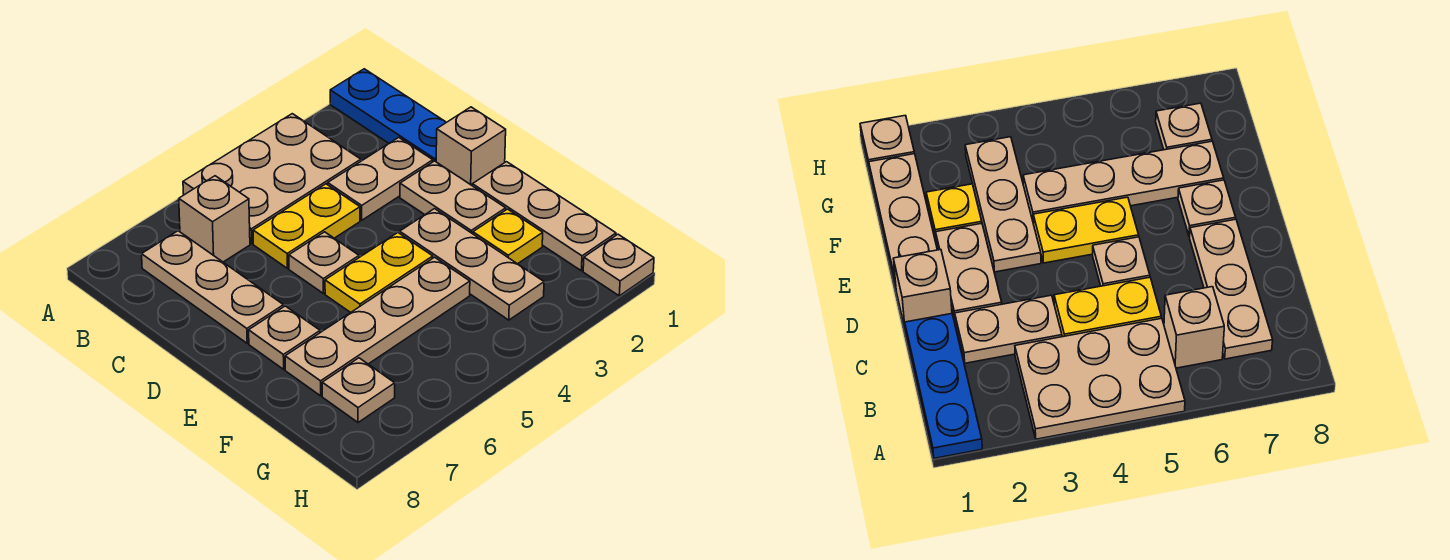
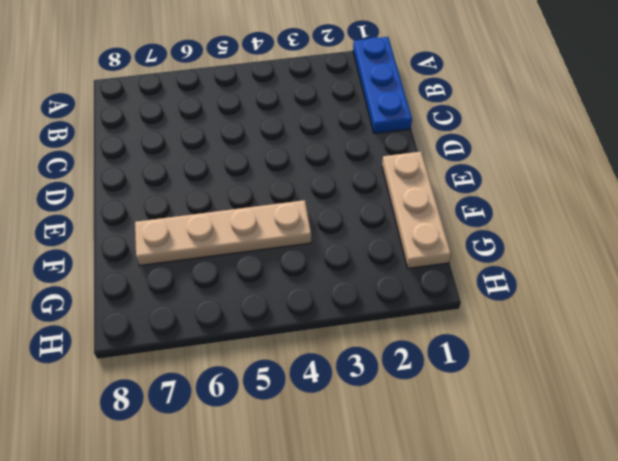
none -> tan 2x3 plate [183,114,361,244]
none -> tan 1x1 brick [179,176,250,262]
none -> tan 1x3 plate [142,231,284,343]

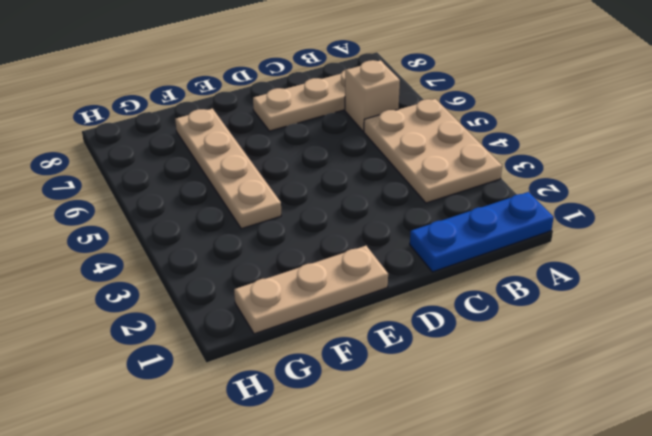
none -> tan 1x2 plate [328,137,433,220]
none -> yellow 1x2 plate [253,184,360,268]
none -> tan 1x1 brick [436,107,506,185]

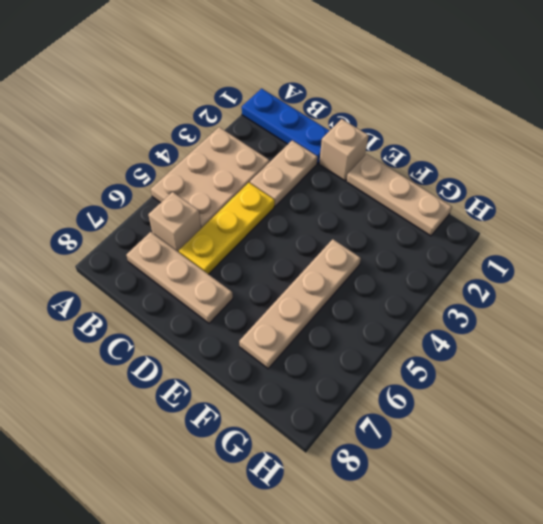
yellow 1x3 plate [179,183,275,274] -> yellow 1x2 plate [253,184,360,268]
none -> tan 1x2 plate [400,161,506,234]
none -> tan 1x1 plate [289,232,359,293]
none -> tan 1x3 plate [400,209,544,320]

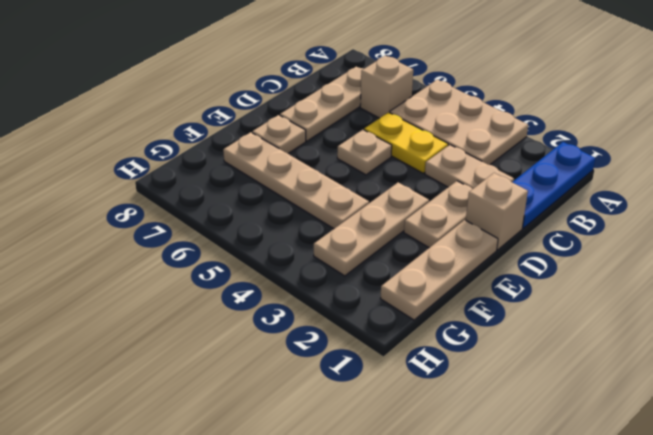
none -> yellow 1x2 plate [325,233,433,313]
none -> yellow 1x1 plate [473,209,543,264]
none -> tan 1x1 plate [322,358,395,423]

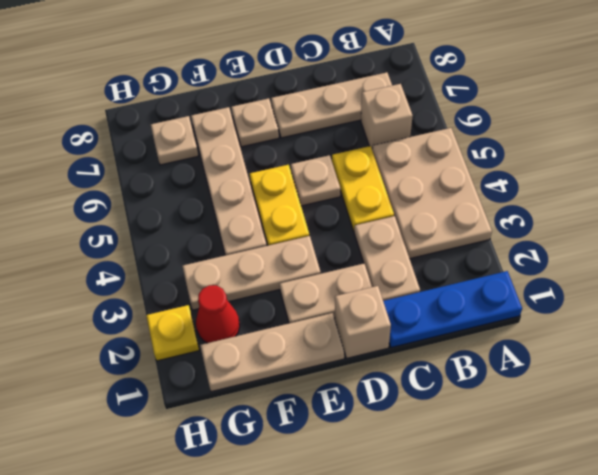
red 1x1 cone [196,285,240,343] -> none
yellow 1x1 plate [146,305,199,361] -> yellow 1x1 plate moved to [473,209,543,264]
none -> tan 1x1 plate [583,234,654,296]

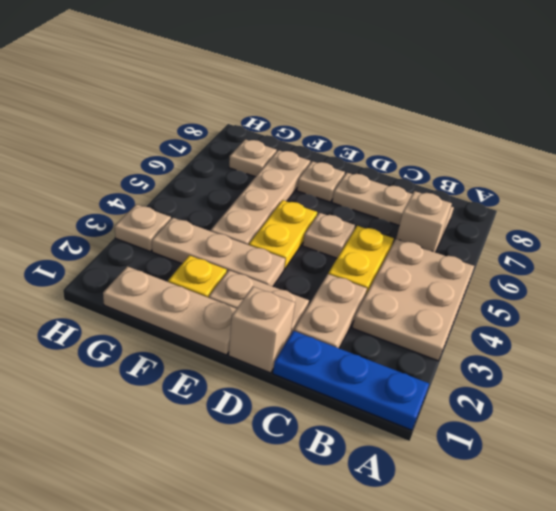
tan 1x1 plate [115,204,171,251] -> tan 1x1 plate moved to [583,234,654,296]

